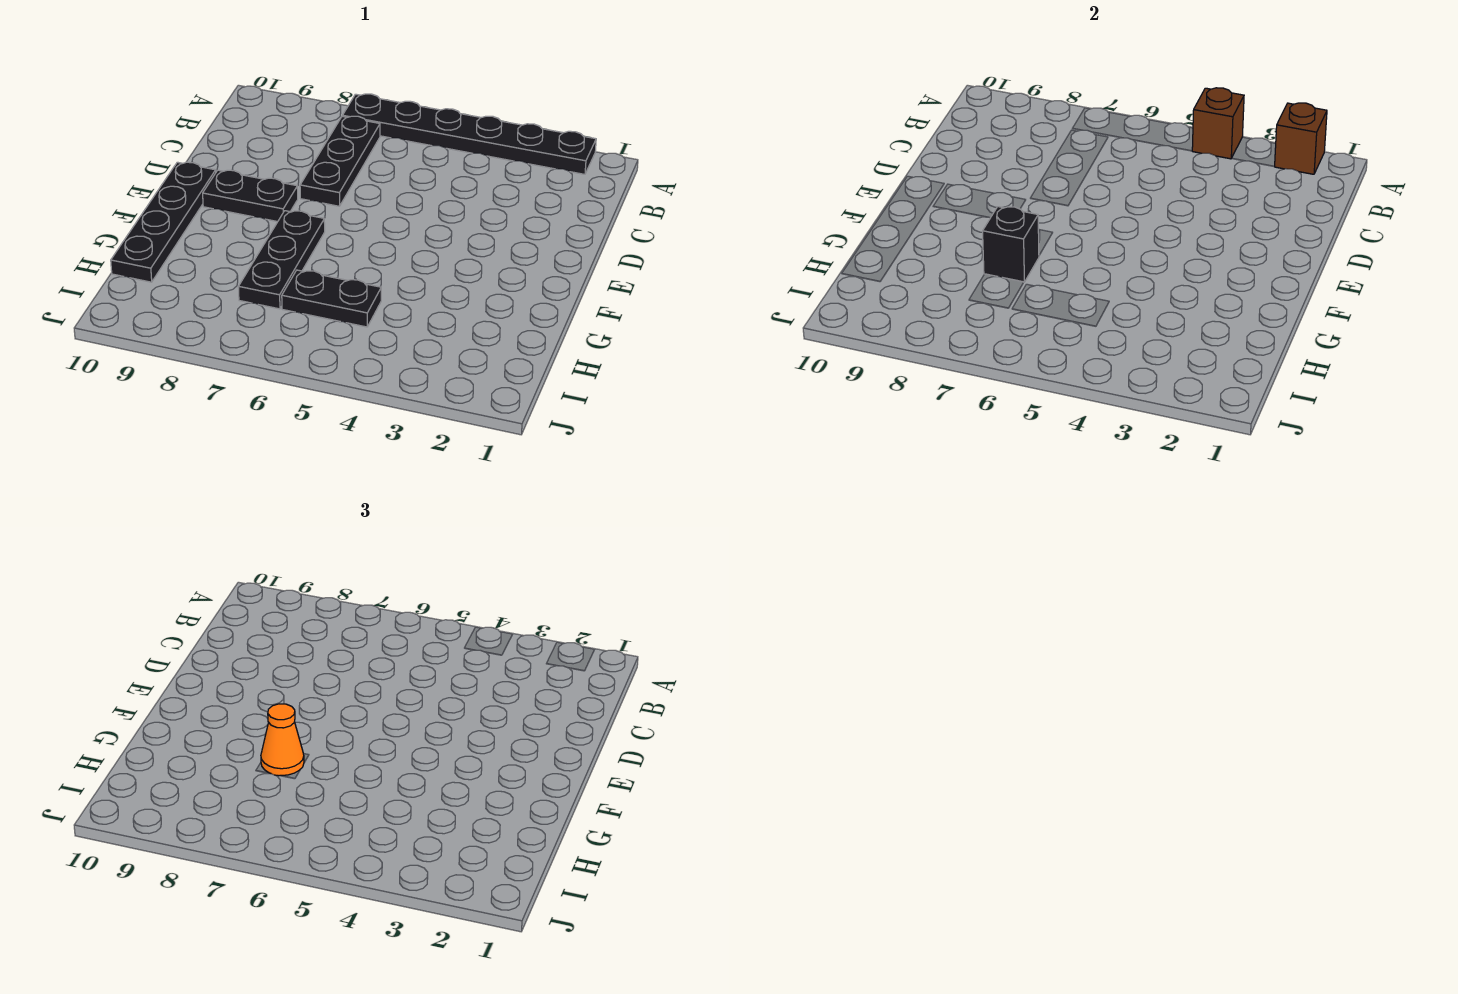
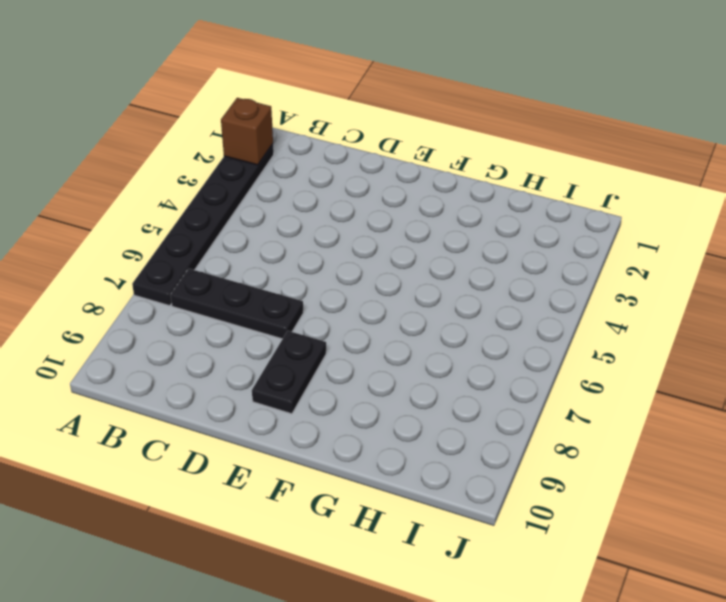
none -> black 1x4 plate [111,162,216,282]
none -> black 1x3 plate [238,211,325,309]

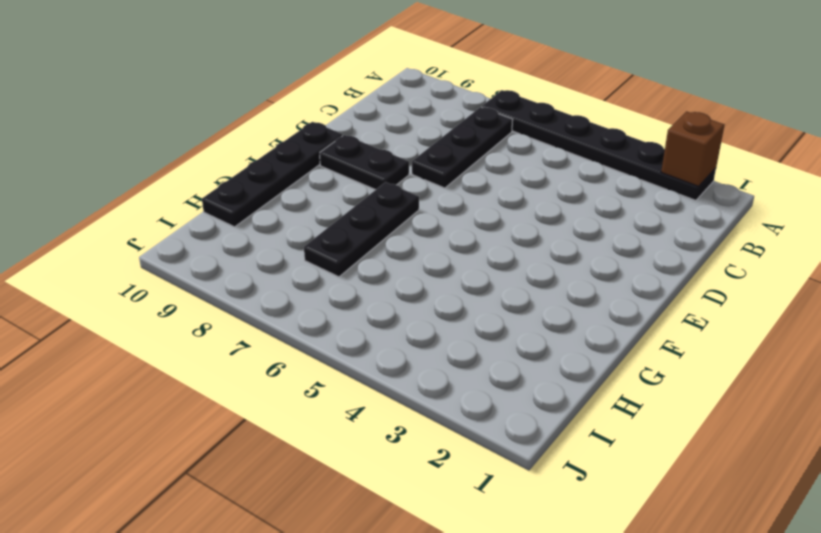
none -> black 1x2 plate [282,270,381,327]
none -> brown 1x1 brick [1192,88,1244,159]

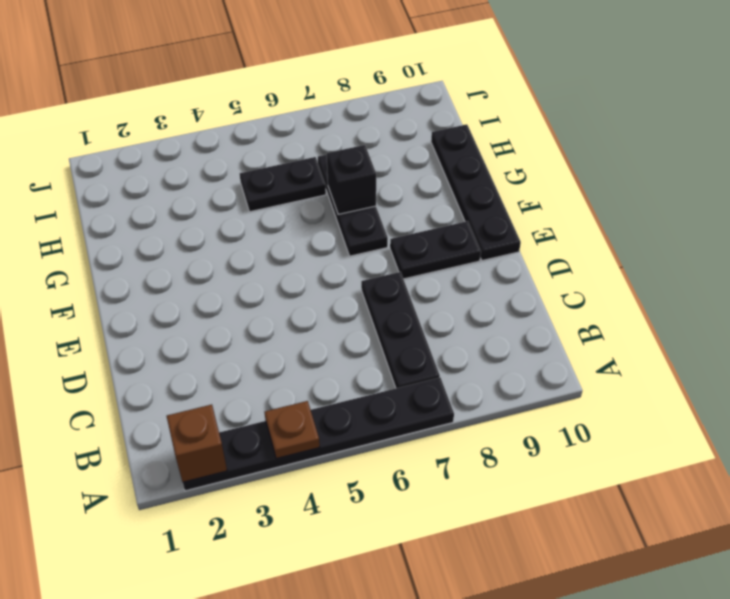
brown 1x1 plate [265,401,320,459] -> brown 1x1 brick [1192,88,1244,159]
none -> orange 1x1 cone [261,704,304,776]

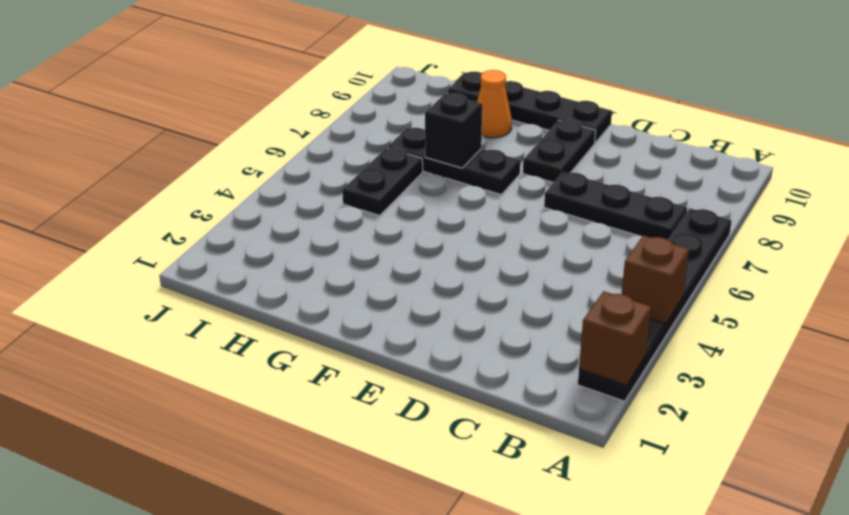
orange 1x1 cone [477,70,512,138] -> orange 1x1 cone moved to [261,704,304,776]

